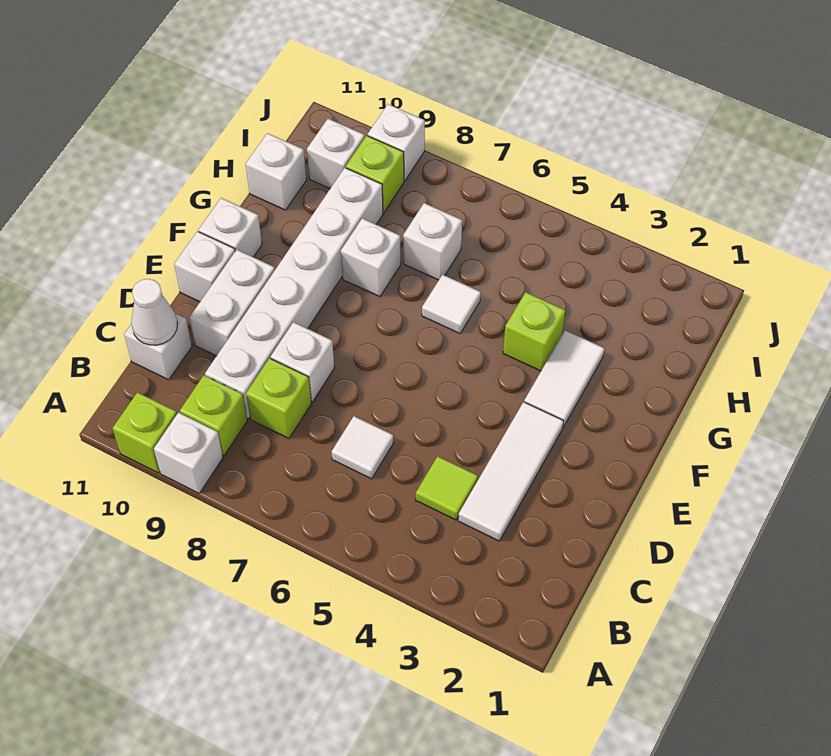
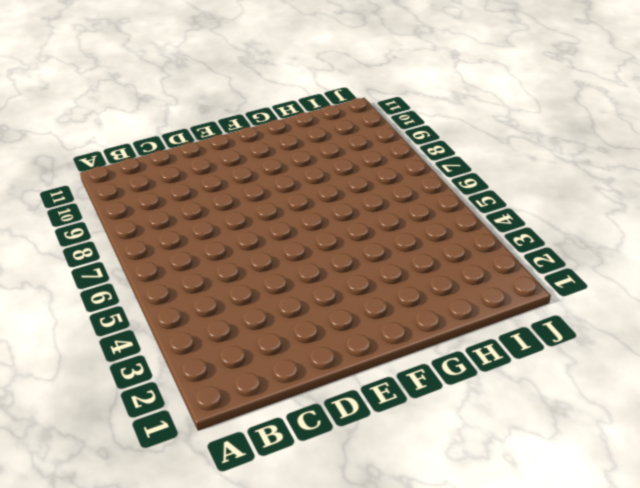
none -> white 1x1 brick [154,413,223,493]
none -> lime 1x1 brick [113,392,177,473]
none -> lime 1x1 brick [180,375,247,455]

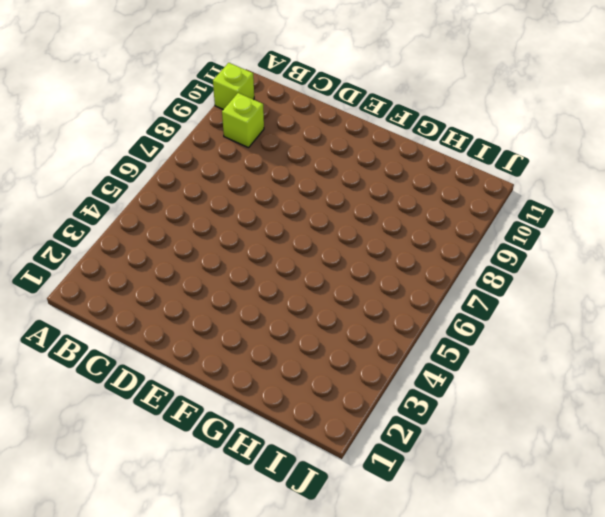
none -> white 1x1 brick [154,413,223,493]
none -> white 1x3 tile [458,402,564,541]
none -> lime 1x1 tile [416,456,478,520]

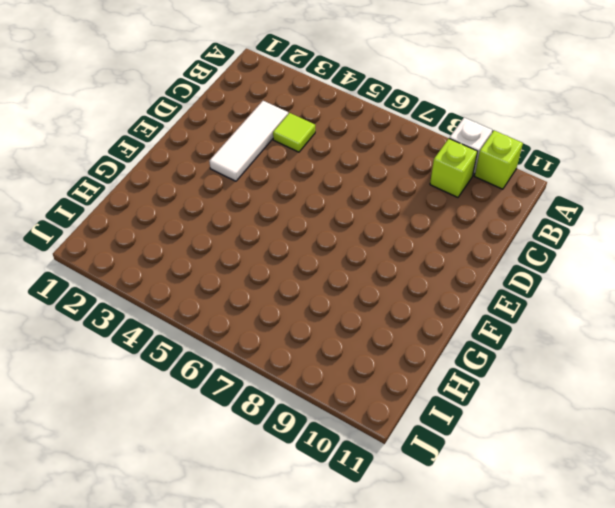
none -> white 1x1 tile [332,416,393,479]
none -> lime 1x1 brick [246,358,311,438]
none -> white 1x6 brick [205,168,383,419]

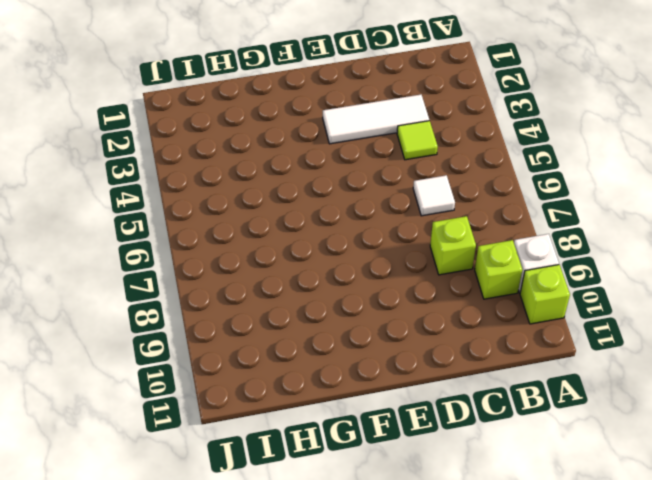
none -> white 1x6 brick [205,168,383,419]
none -> white 1x1 brick [124,313,192,380]
none -> white 1x1 brick [271,322,334,402]

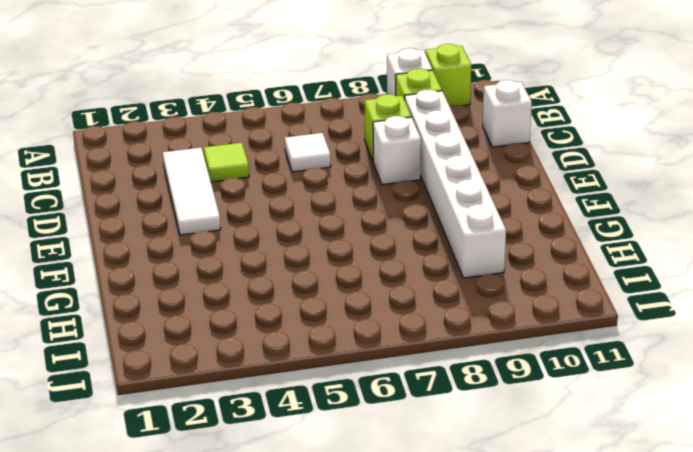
none -> white 1x2 brick [189,250,275,356]
none -> white 1x1 brick [174,231,235,302]
none -> white 1x2 tile [524,330,604,427]

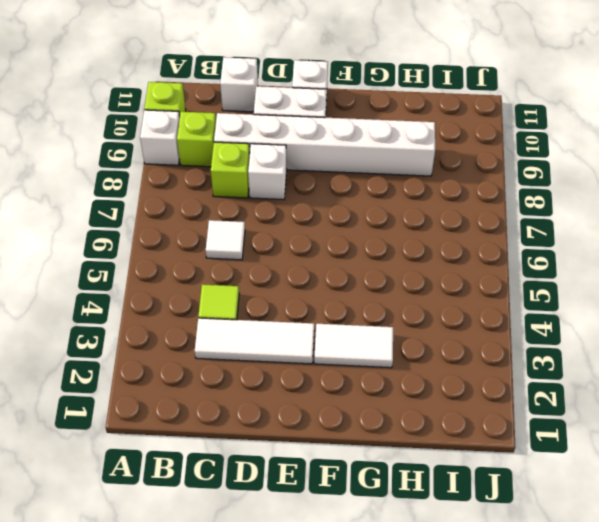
none -> white 1x1 brick [199,198,262,257]
none -> lime 1x1 brick [503,292,565,371]
none -> white 1x1 tile [422,275,481,334]

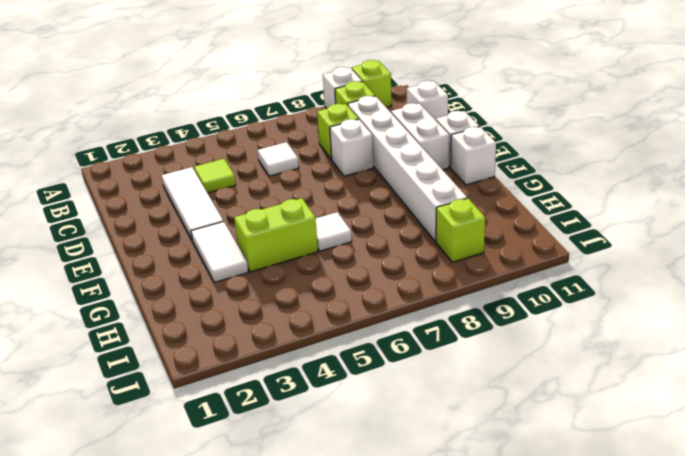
lime 1x2 brick [234,198,318,272] -> lime 1x1 brick [503,292,565,371]
none -> white 1x1 brick [341,218,401,297]
none -> white 1x1 brick [403,203,462,280]
none -> white 1x1 brick [246,133,307,210]

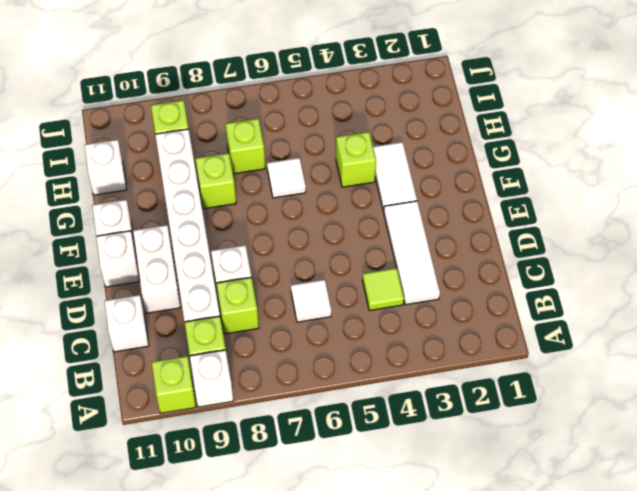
lime 1x1 brick [196,153,236,209] -> white 1x1 brick [341,218,401,297]
lime 1x1 brick [226,119,265,174] -> white 1x1 brick [403,203,462,280]
none -> white 1x1 brick [307,119,365,188]
none -> white 1x1 brick [368,104,425,181]
none -> white 1x1 cone [131,279,177,345]

